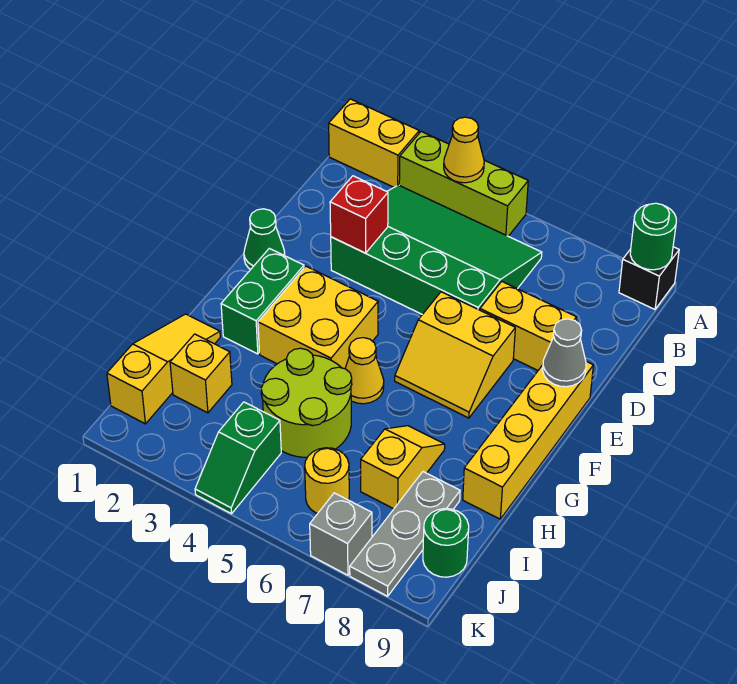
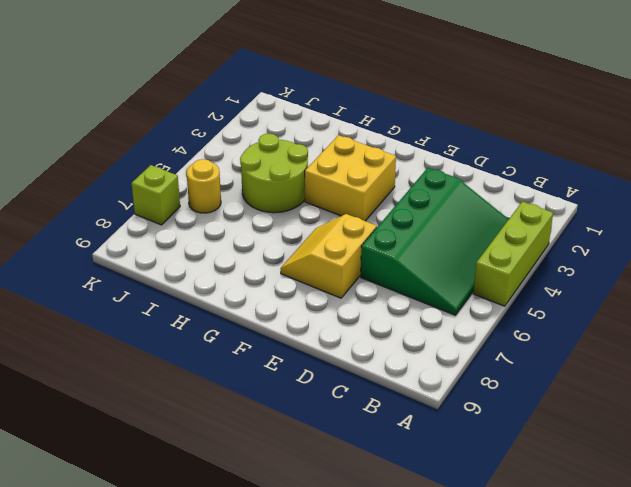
lime 1x1 brick [132,165,180,225] -> grey 1x1 brick [310,493,372,575]
none -> yellow 1x2 brick [329,99,419,187]
none -> black 1x1 brick [619,247,679,309]
none -> yellow 1x2 brick [480,281,576,370]

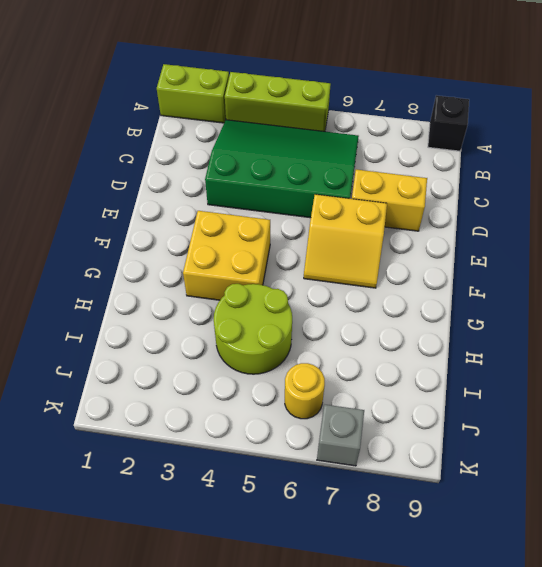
lime 1x2 brick [157,64,229,123] -> yellow 1x2 brick [329,99,419,187]
none -> green 1x1 cone [244,209,285,270]
none -> yellow 1x4 brick [463,361,593,519]
none -> green 1x2 brick [221,248,304,354]

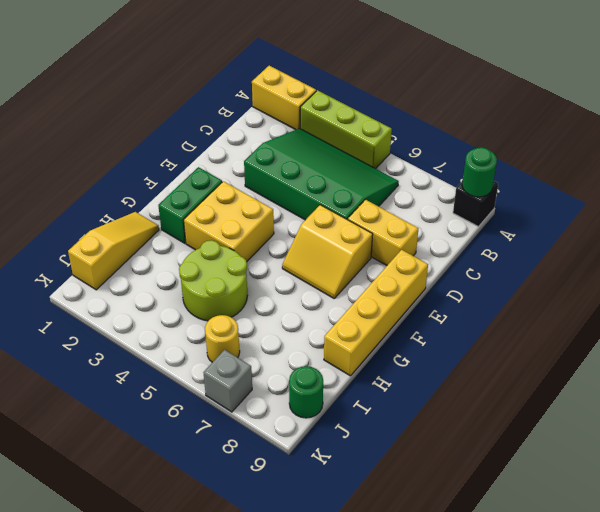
none -> green 1x1 cone [244,209,285,270]
none -> yellow 1x1 cone [345,338,384,404]
none -> yellow 1x2 slope [361,426,445,509]

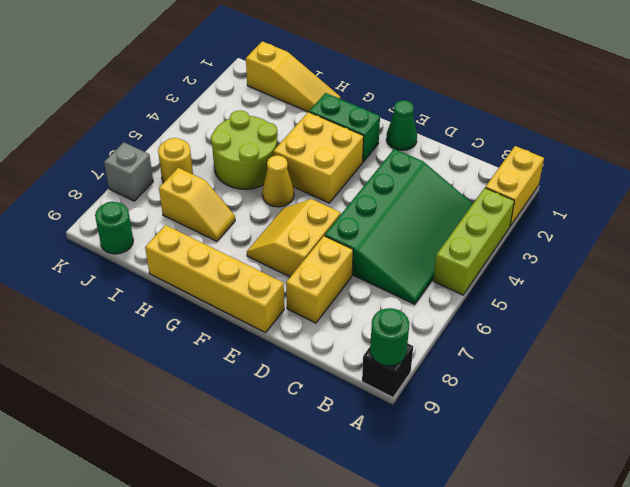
none -> yellow 1x1 brick [170,334,232,413]
none -> grey 1x3 plate [350,472,460,596]
none -> green 1x2 slope [195,402,281,514]

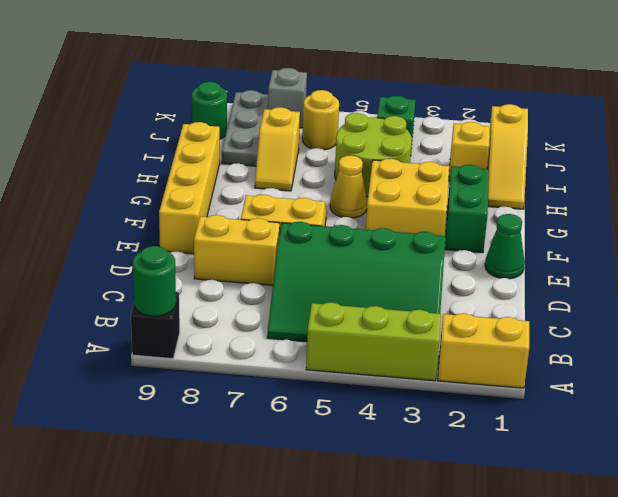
none -> yellow 1x1 cone [444,117,484,183]
none -> red 1x1 brick [330,176,388,253]
none -> grey 1x1 cone [543,319,586,387]

